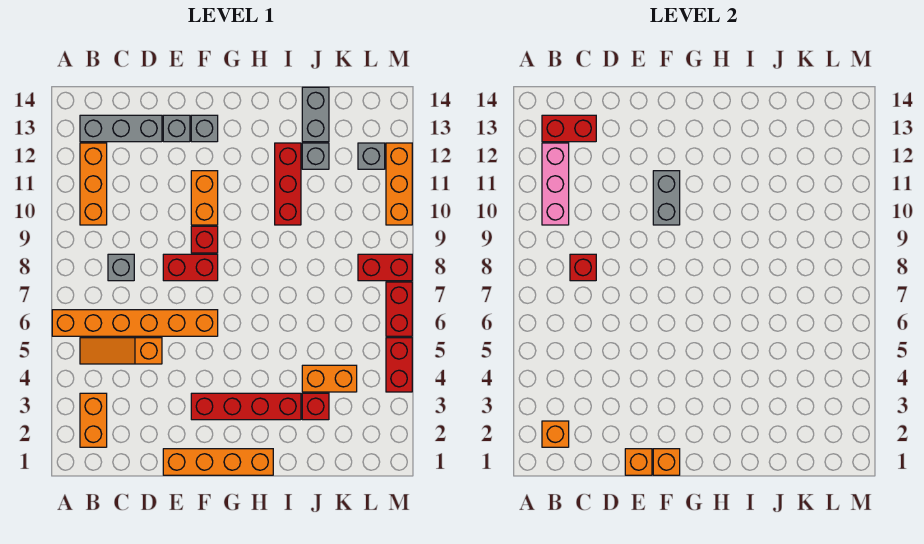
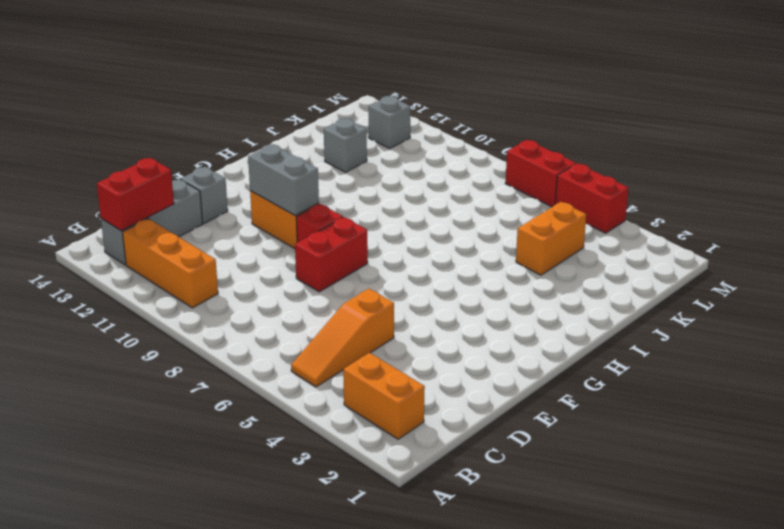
none -> orange 1x6 brick [52,310,218,336]
none -> grey 1x1 brick [108,254,134,281]
none -> orange 1x4 brick [163,449,273,475]
none -> red 1x4 brick [191,393,301,420]

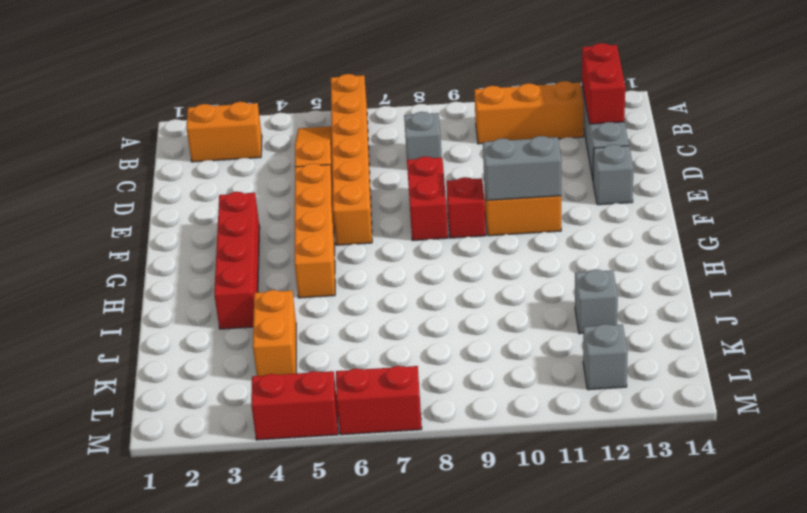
orange 1x4 brick [294,164,335,298] -> orange 1x4 brick moved to [163,449,273,475]
none -> grey 1x1 brick [191,115,218,142]
none -> red 1x3 brick [275,143,301,225]
none -> red 1x1 brick [302,393,329,420]
none -> grey 1x2 brick [302,87,329,142]

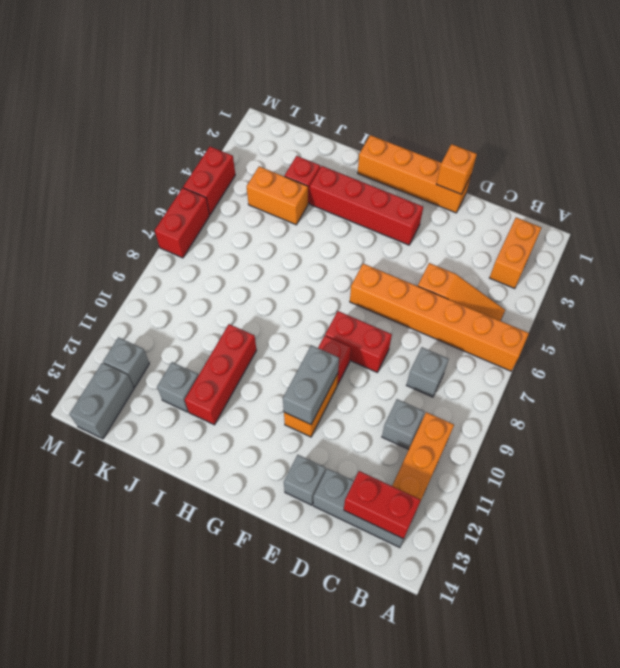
grey 1x1 brick [382,399,424,449] -> grey 1x1 brick moved to [191,115,218,142]
grey 1x2 brick [70,363,134,439] -> grey 1x2 brick moved to [302,87,329,142]
none -> red 1x2 brick [358,254,412,281]
none -> orange 1x3 brick [386,143,412,225]
none -> orange 1x1 brick [542,421,569,447]
none -> pink 1x3 brick [542,143,569,225]

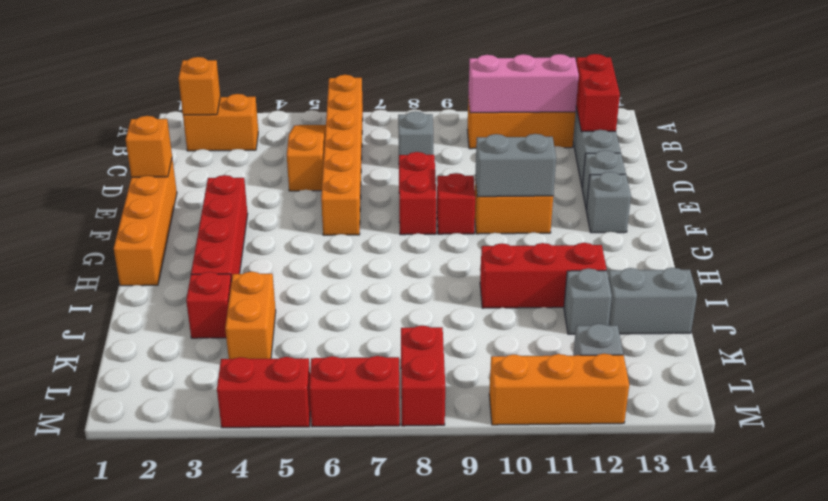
none -> red 1x1 brick [570,254,596,281]
none -> orange 1x1 brick [653,449,680,475]

